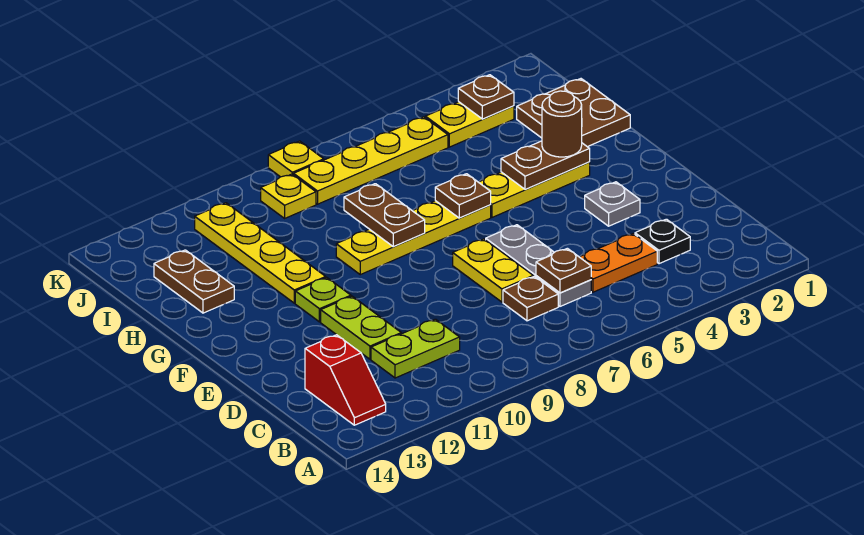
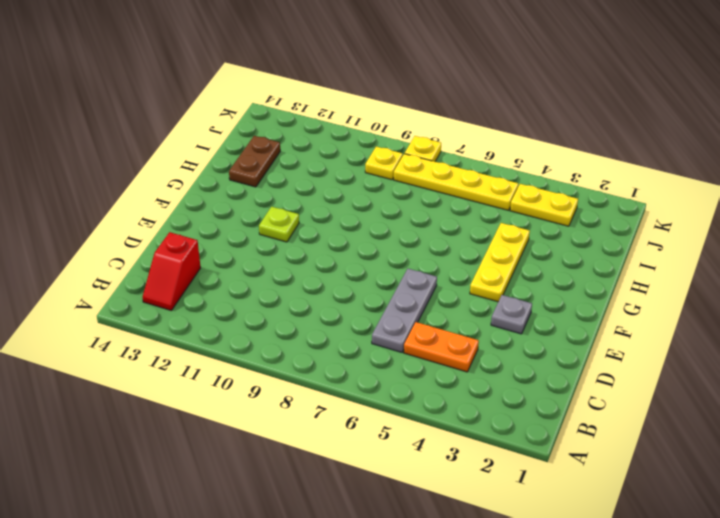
yellow 1x3 plate [470,223,530,302] -> yellow 1x3 plate turned to [479,162,590,217]
none -> black 1x1 plate [635,219,690,264]
none -> brown 1x1 plate [503,276,558,321]
none -> lime 1x2 plate [371,319,460,378]

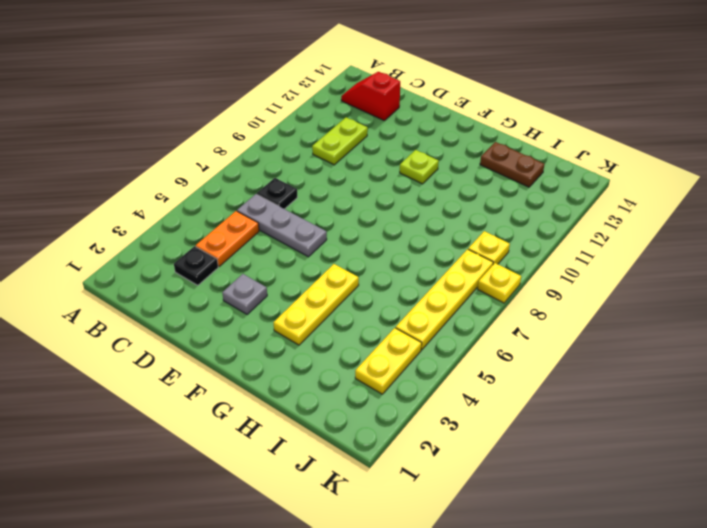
black 1x1 plate [257,178,297,209] -> brown 1x1 plate [503,276,558,321]
none -> yellow 1x2 plate [453,239,533,302]
none -> lime 1x2 plate [321,296,401,359]
none -> yellow 1x4 plate [336,201,491,275]

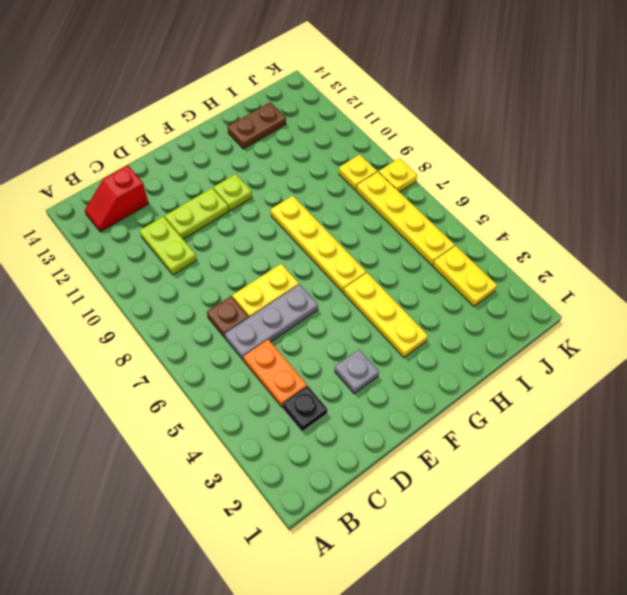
none -> yellow 1x4 plate [195,203,326,303]
none -> brown 2x2 plate [517,79,630,146]
none -> brown 1x1 plate [536,248,591,293]

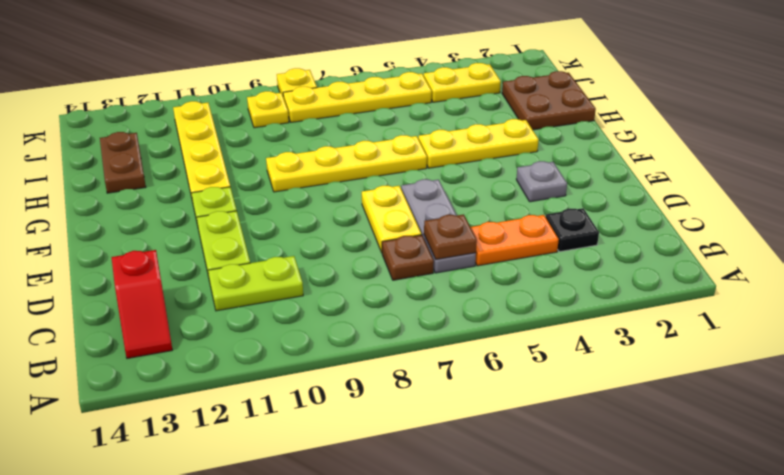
none -> brown 1x2 plate [501,141,590,189]
none -> brown 1x1 plate [435,174,491,218]
none -> brown 1x2 plate [344,184,425,247]

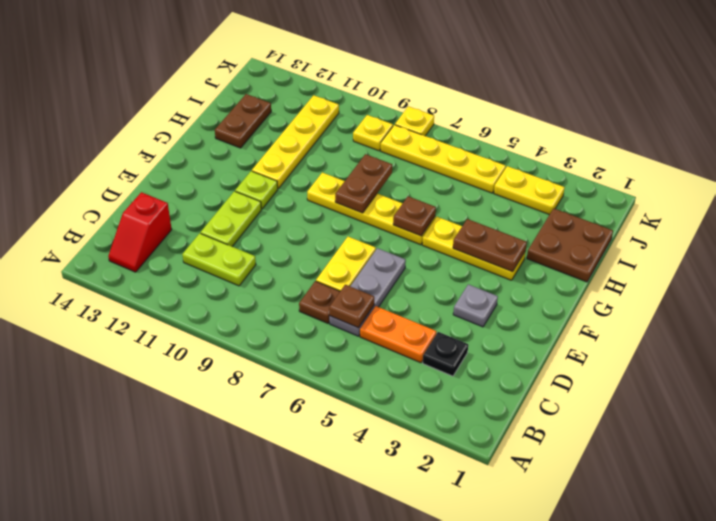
none -> brown 1x1 plate [458,75,514,119]
none -> brown 1x1 round brick [542,91,582,157]

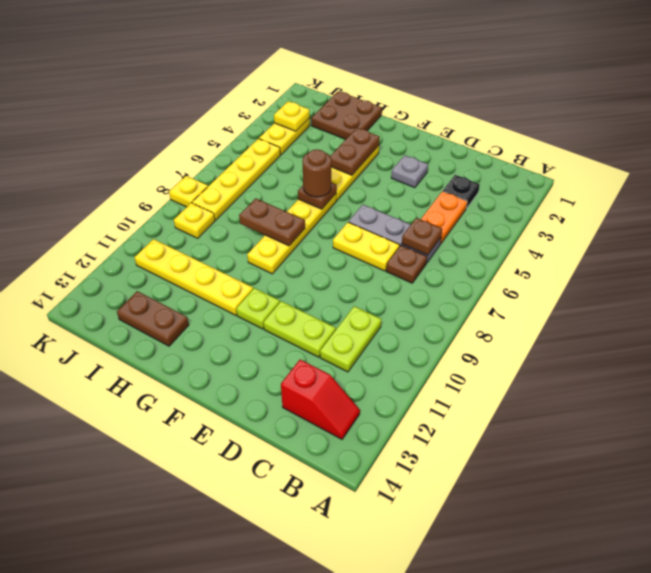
brown 1x1 round brick [302,149,331,197] -> brown 1x1 round brick moved to [542,91,582,157]
yellow 1x1 plate [274,101,310,131] -> brown 1x1 plate [458,75,514,119]

